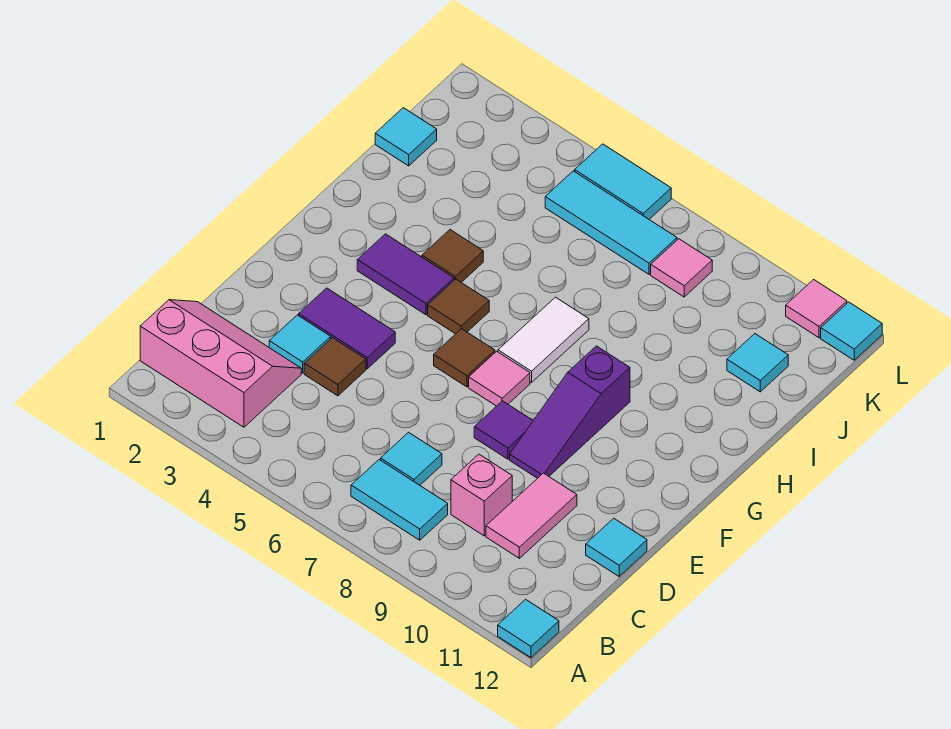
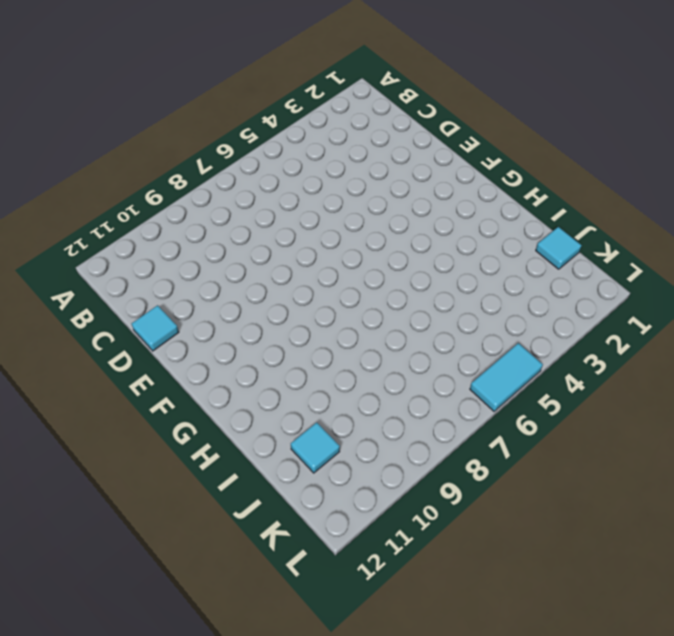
none -> cyan 1x1 tile [498,599,559,658]
none -> pink 2x3 slope [140,300,301,427]
none -> cyan 1x2 tile [351,460,448,540]

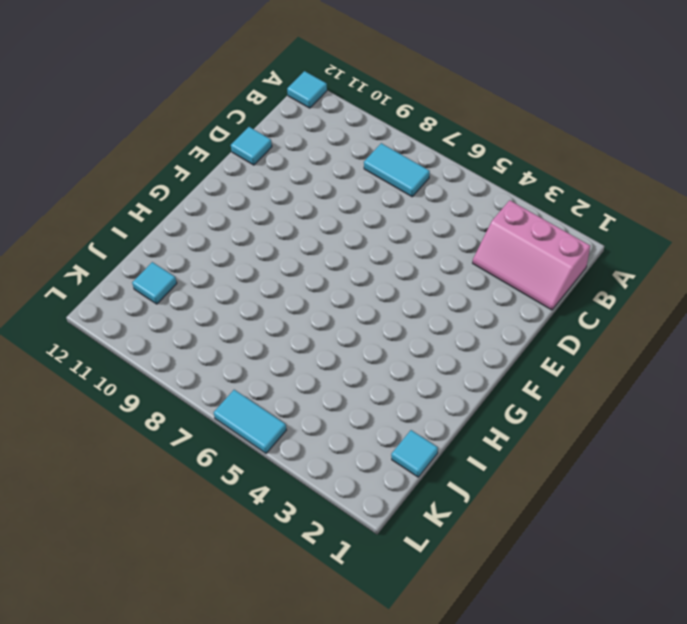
none -> cyan 1x1 tile [381,432,442,485]
none -> pink 1x1 brick [451,454,512,536]
none -> pink 1x2 tile [486,473,577,558]

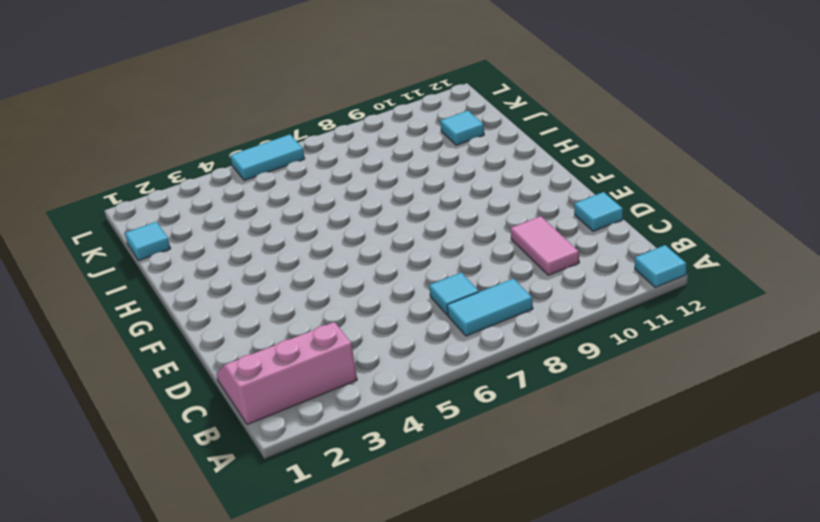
none -> pink 1x1 brick [451,454,512,536]
none -> cyan 1x1 tile [269,315,331,373]
none -> brown 1x1 tile [304,338,366,396]

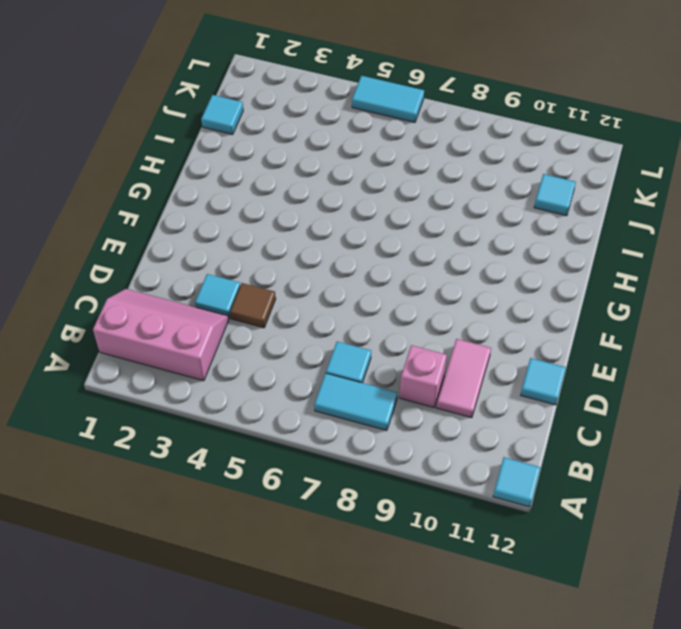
none -> purple 1x2 tile [299,288,395,369]
none -> purple 1x1 tile [474,401,533,459]
none -> purple 1x3 slope [510,346,630,478]

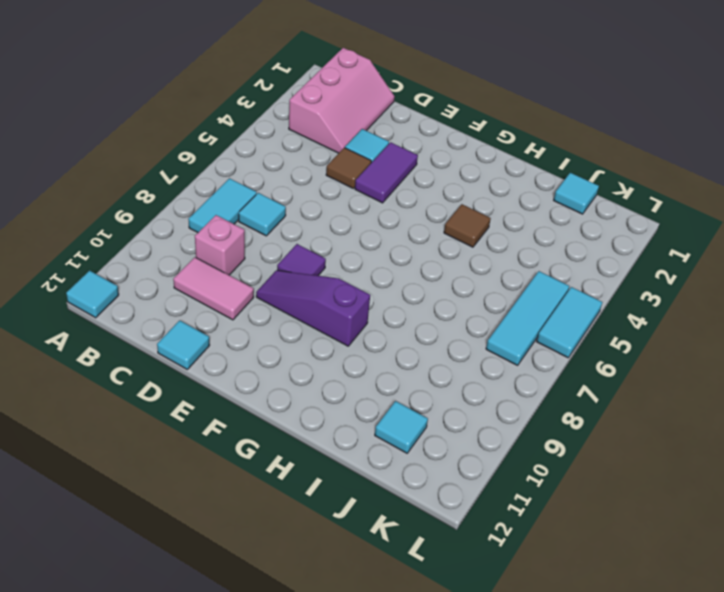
none -> brown 1x1 tile [434,329,495,387]
none -> pink 1x1 tile [469,351,530,406]
none -> purple 1x2 tile [357,234,454,315]

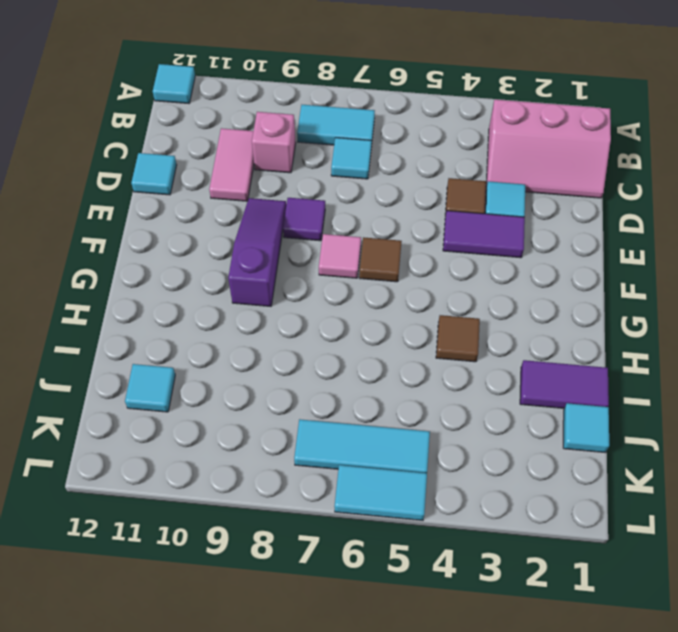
purple 1x2 tile [520,360,609,408] -> purple 1x2 tile moved to [357,234,454,315]
none -> brown 1x1 tile [428,279,489,334]
none -> white 1x2 tile [498,297,589,383]
none -> pink 1x1 tile [651,239,712,297]

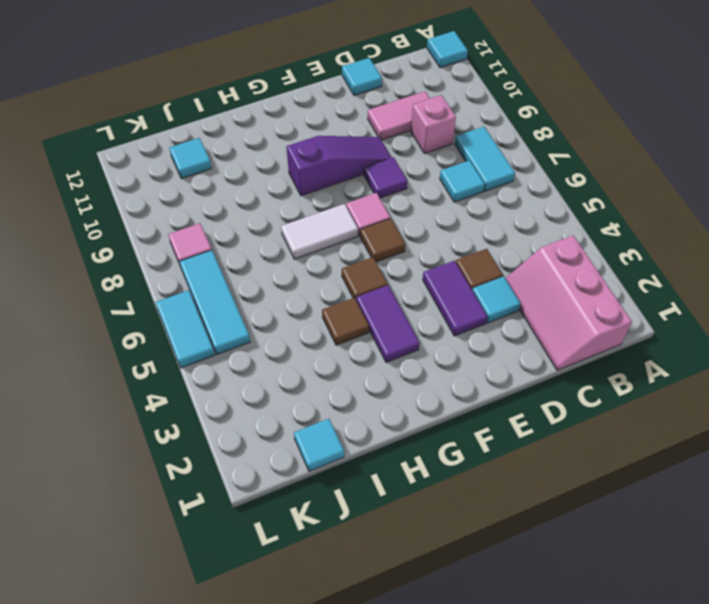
none -> pink 1x1 tile [786,280,847,338]
none -> cyan 1x1 tile [821,302,882,360]

